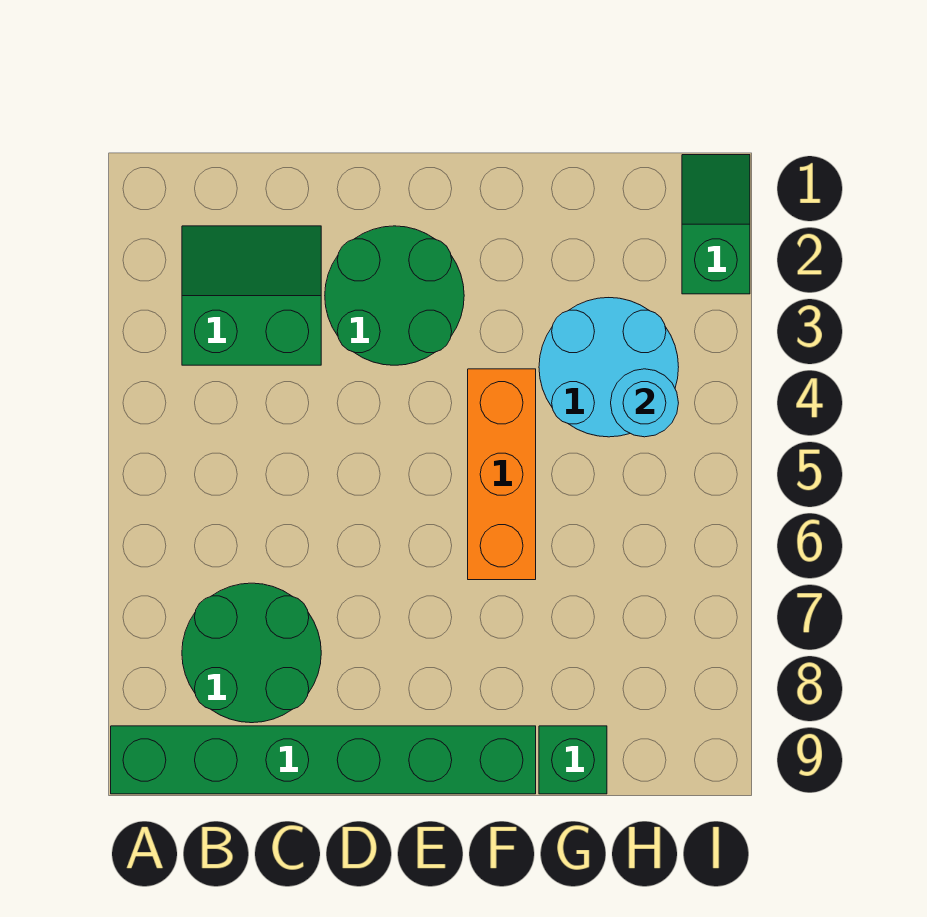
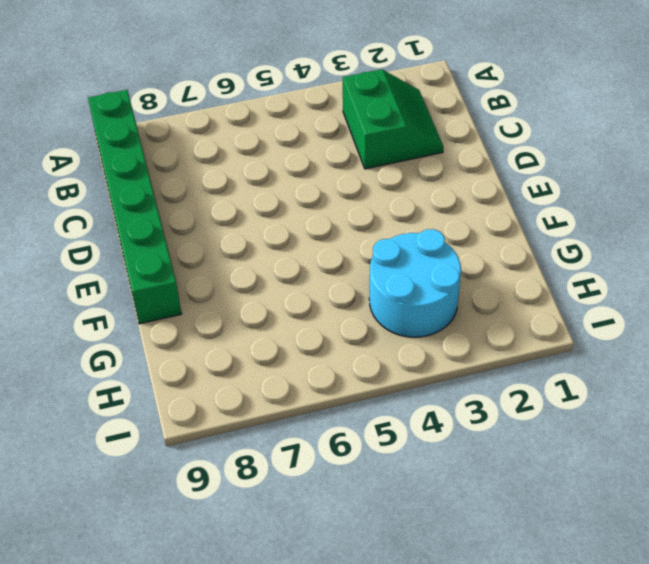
none -> green 2x2 round brick [182,583,321,723]
none -> green 2x2 round brick [325,226,464,365]

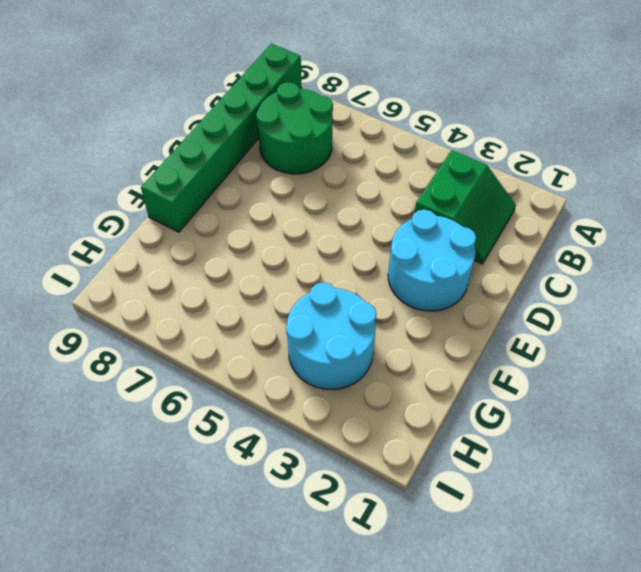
cyan 2x2 round brick [388,210,476,311] -> green 2x2 round brick [325,226,464,365]
none -> orange 1x3 brick [468,369,536,580]
none -> green 1x1 brick [539,726,607,794]

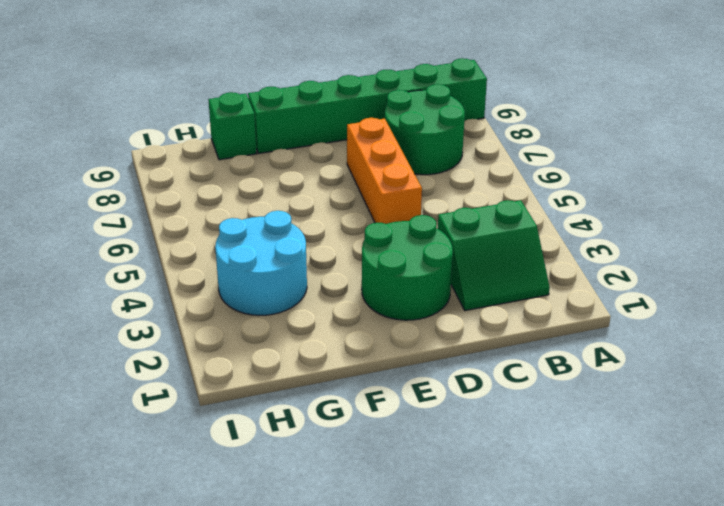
orange 1x3 brick [347,118,422,224] -> orange 1x3 brick moved to [468,369,536,580]
none -> green 1x2 slope [682,155,750,294]
none -> cyan 1x1 round brick [611,369,678,437]

